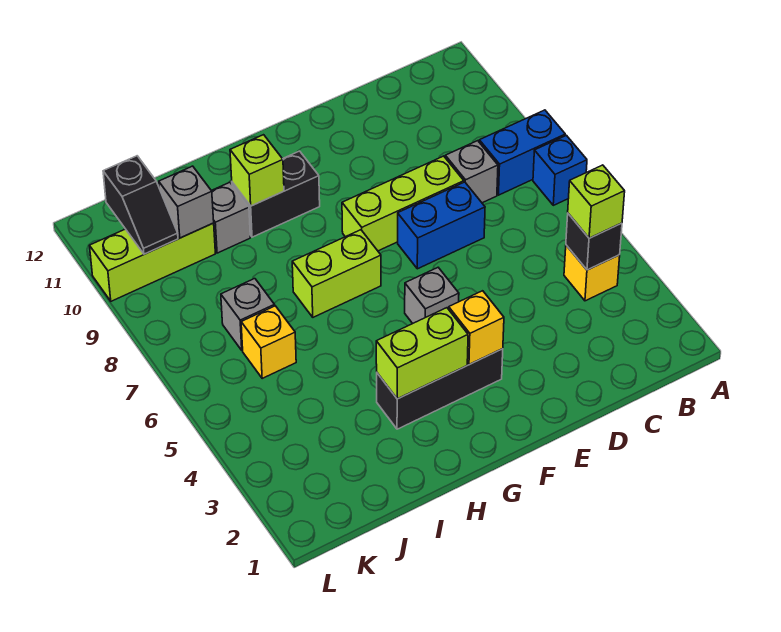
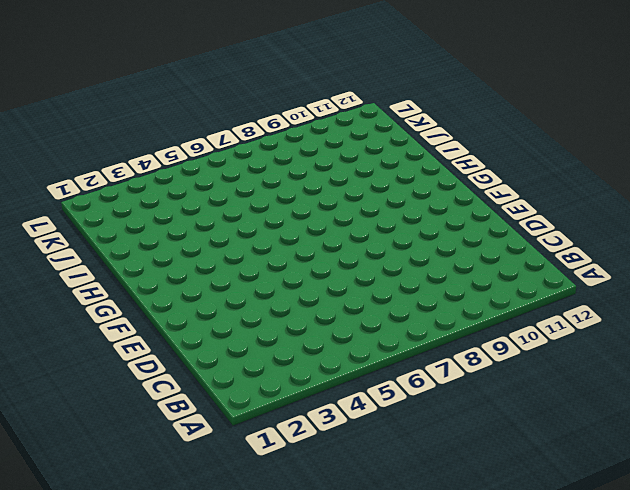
none -> blue 1x1 brick [533,135,587,205]
none -> blue 1x2 brick [479,110,565,195]
none -> yellow 1x1 brick [564,245,620,301]

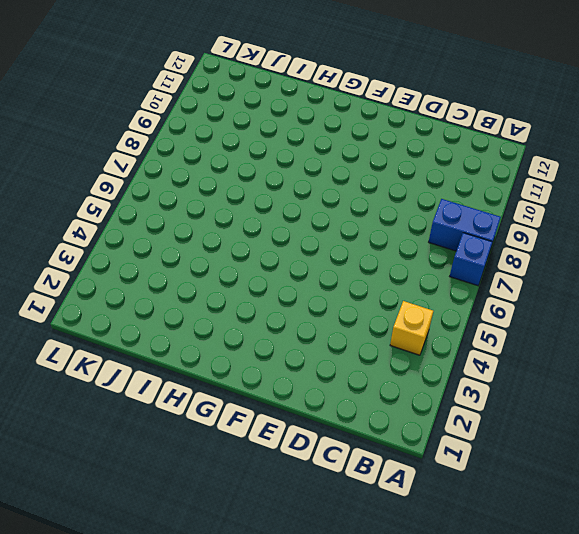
none -> grey 1x1 brick [445,141,498,203]
none -> blue 1x2 brick [398,182,485,269]
none -> lime 1x3 brick [342,156,464,251]

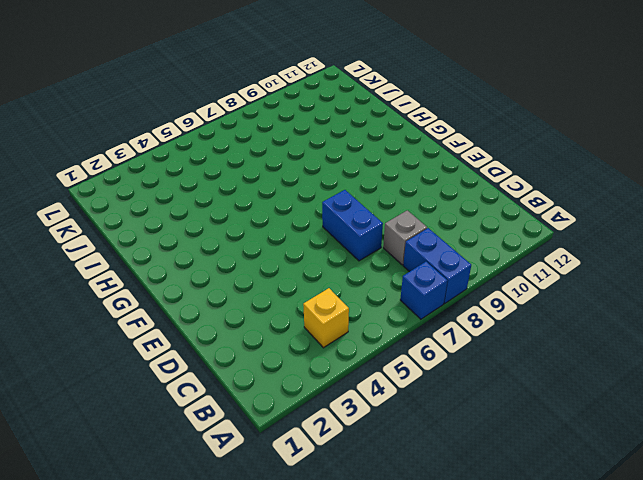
none -> lime 1x3 brick [342,156,464,251]
none -> black 1x3 brick [377,349,503,429]
none -> grey 1x1 brick [405,268,459,323]

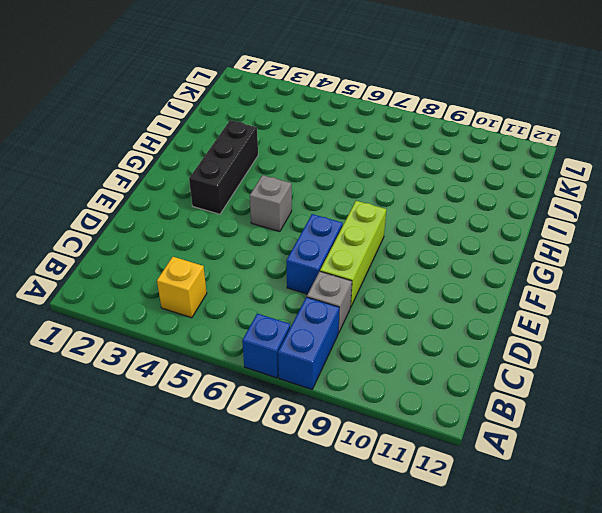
none -> lime 1x2 brick [292,230,381,317]
none -> black 1x2 brick [232,151,320,237]
none -> grey 1x1 brick [212,182,250,253]

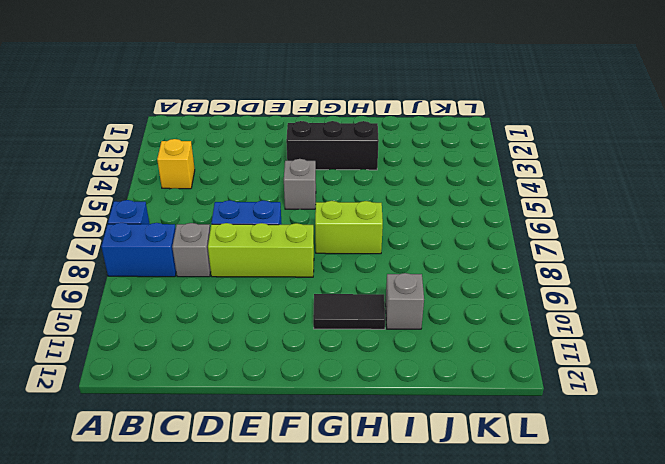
black 1x2 tile [313,294,385,329] -> black 1x2 brick [232,151,320,237]
none -> yellow 1x1 brick [241,306,296,378]
none -> grey 1x1 brick [221,279,275,350]
none -> lime 1x3 brick [90,223,215,301]

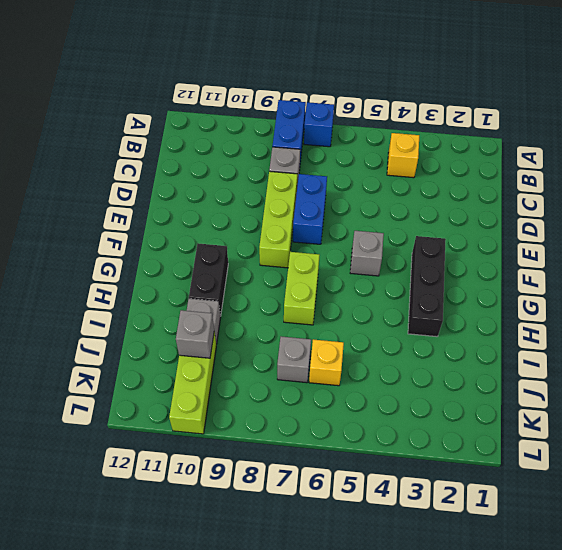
none -> black 1x1 brick [566,214,622,270]
none -> yellow 1x1 brick [449,291,504,365]
none -> lime 1x2 brick [376,308,468,399]

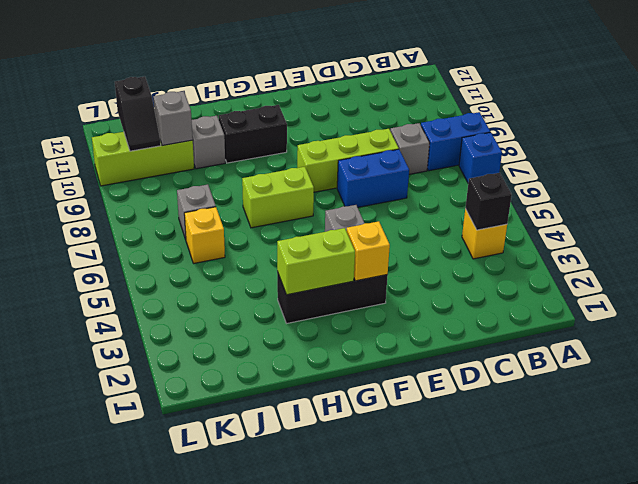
none -> lime 1x1 brick [230,135,284,206]
none -> lime 1x1 brick [568,165,625,238]

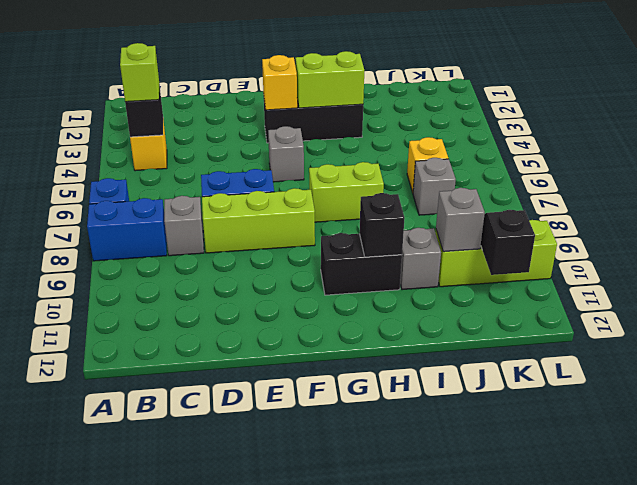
black 1x1 brick [359,193,405,257] -> lime 1x1 brick [230,135,284,206]

